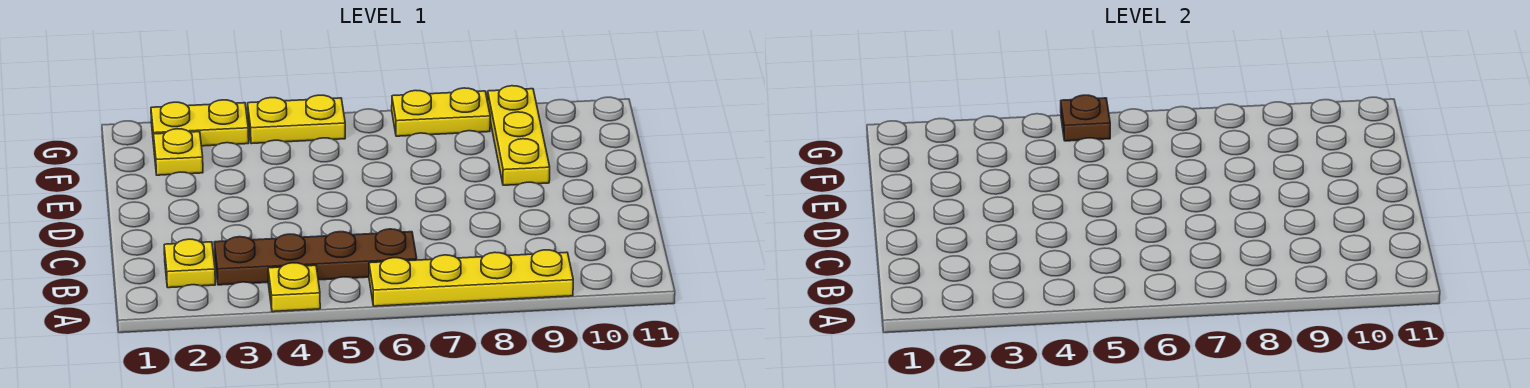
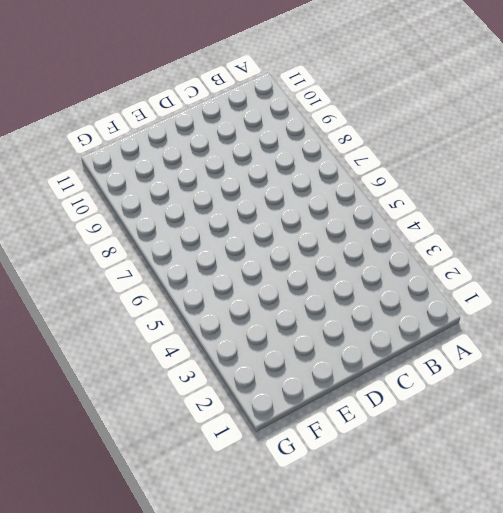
none -> yellow 1x1 plate [268,263,320,312]
none -> yellow 1x4 plate [369,250,573,306]

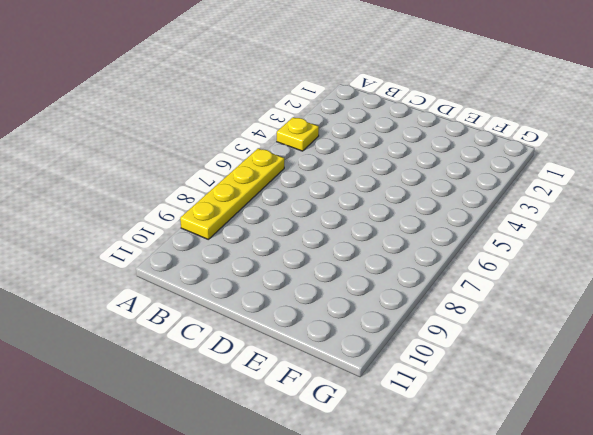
none -> yellow 1x1 plate [164,239,215,288]
none -> brown 1x4 plate [214,229,417,285]

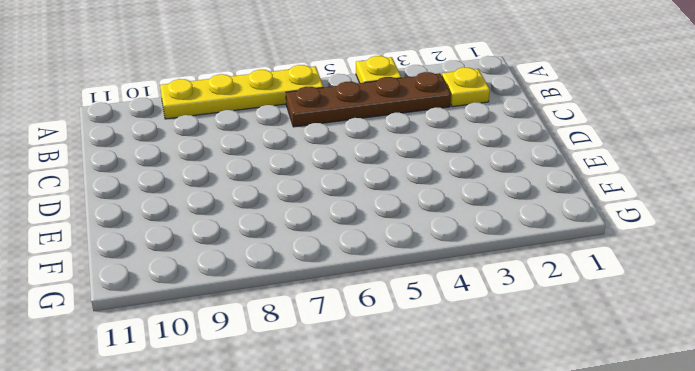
none -> yellow 1x3 plate [488,86,550,185]
none -> yellow 1x1 plate [154,129,203,175]

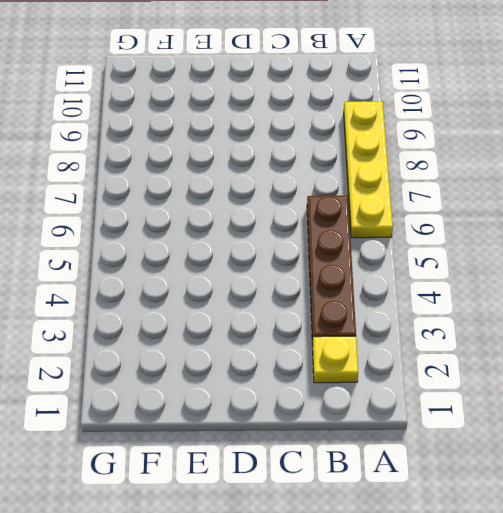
none -> yellow 1x1 plate [268,263,320,312]
none -> yellow 1x3 plate [488,86,550,185]

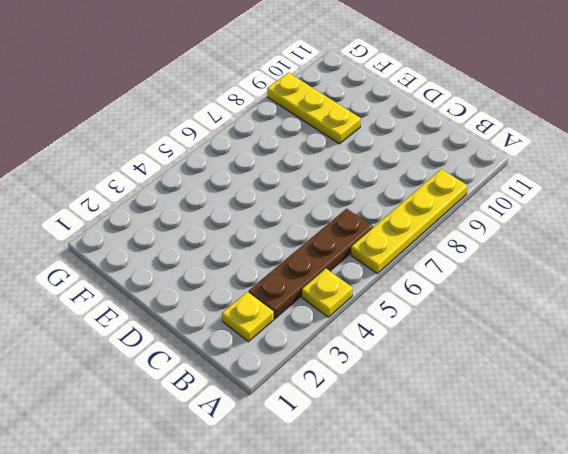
none -> yellow 1x1 plate [154,129,203,175]
none -> yellow 1x2 plate [151,100,249,146]

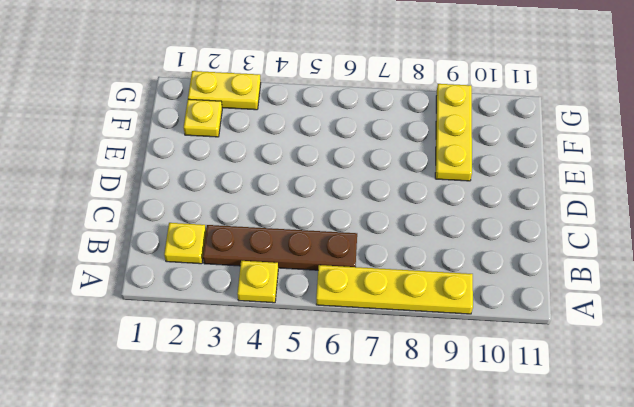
none -> yellow 1x2 plate [248,95,345,144]
none -> yellow 1x2 plate [392,88,490,136]

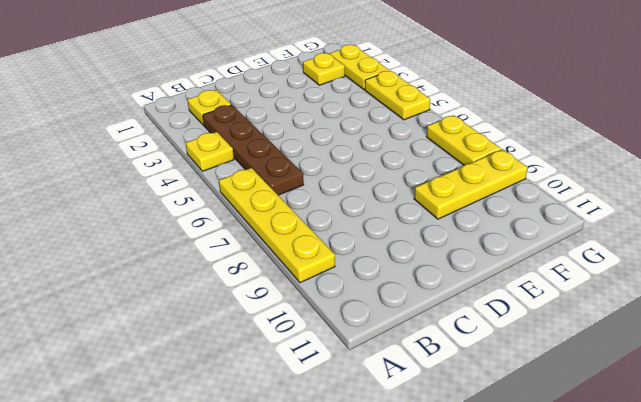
none -> brown 1x1 plate [1061,95,1110,141]

